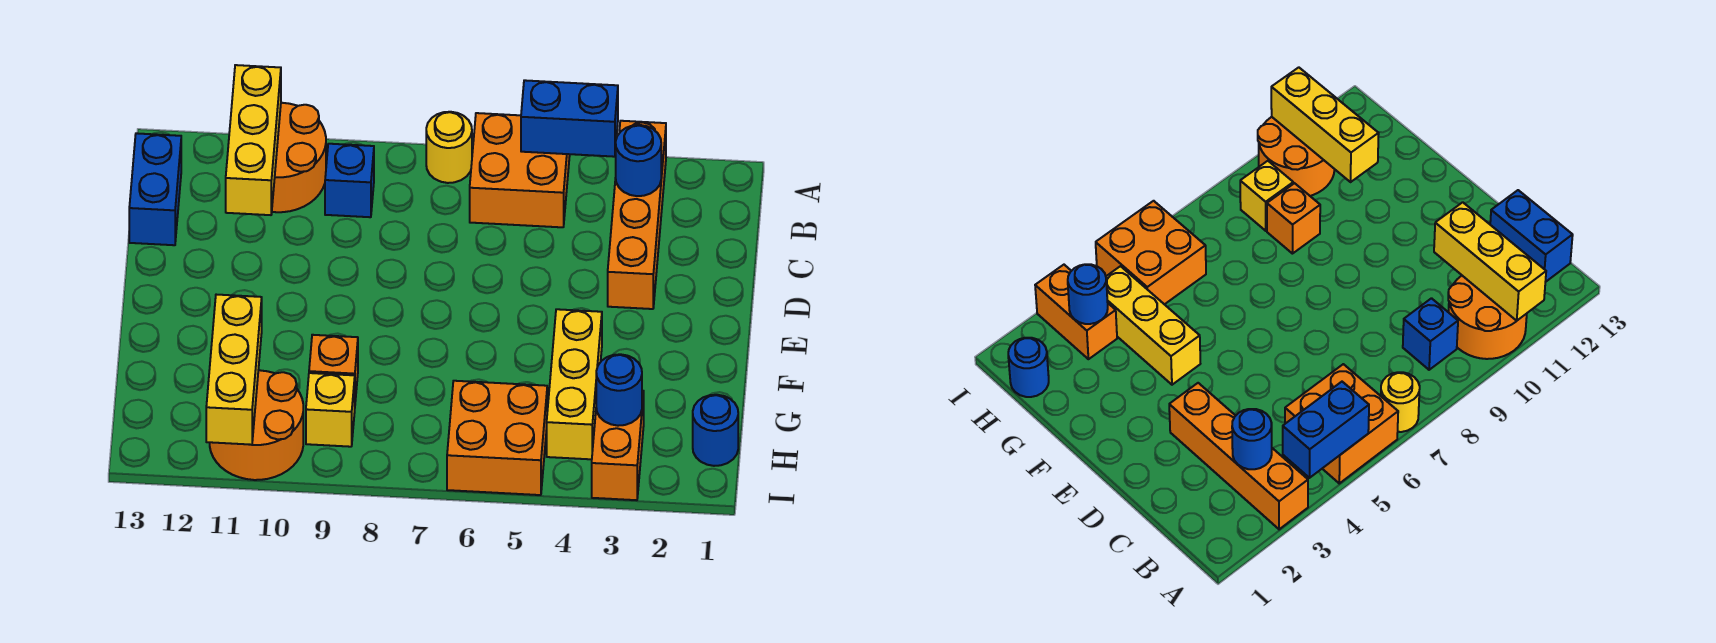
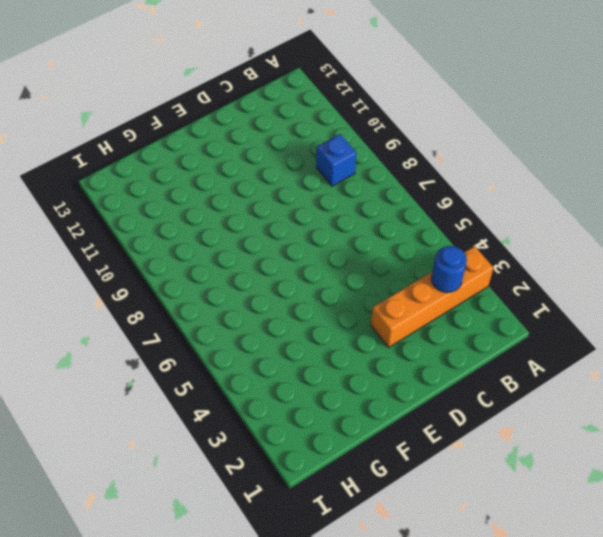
none -> orange 2x2 brick [470,113,570,227]
none -> yellow 1x1 round brick [426,112,472,183]
none -> orange 2x2 round brick [272,103,326,212]

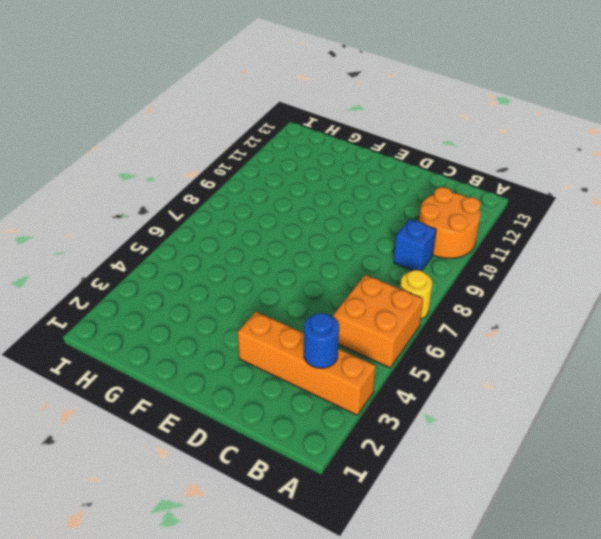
none -> blue 1x2 brick [129,133,181,245]
none -> yellow 1x3 brick [547,309,602,459]
none -> orange 1x1 brick [309,335,358,401]

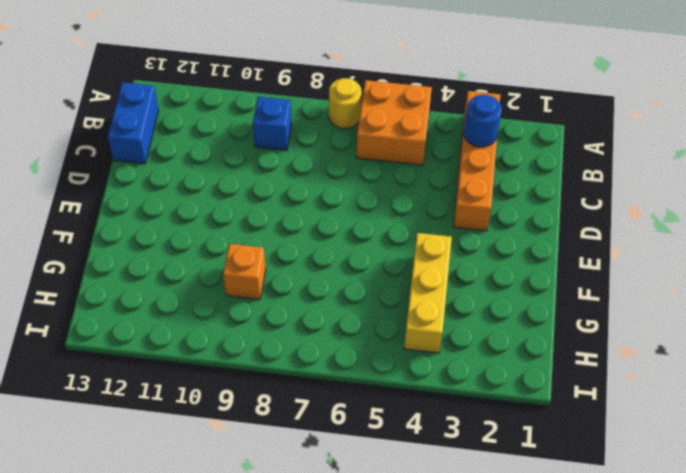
none -> orange 2x2 round brick [272,103,326,212]
none -> blue 1x1 round brick [693,395,738,466]
none -> orange 1x2 brick [592,391,644,500]

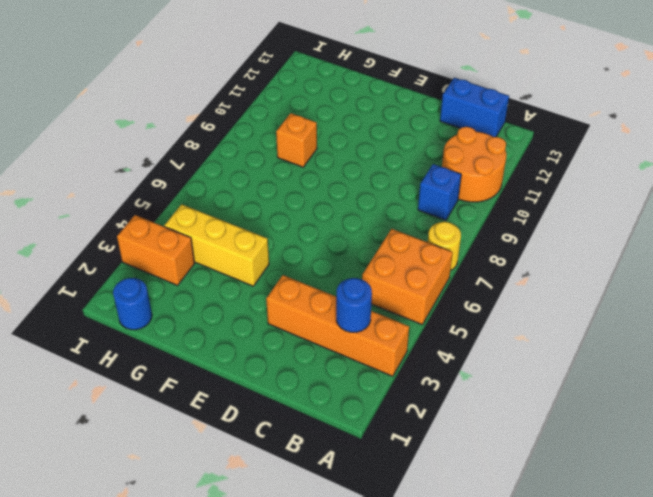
none -> orange 2x2 brick [447,381,547,495]
none -> yellow 1x1 brick [306,373,355,447]
none -> orange 2x2 round brick [210,370,303,480]

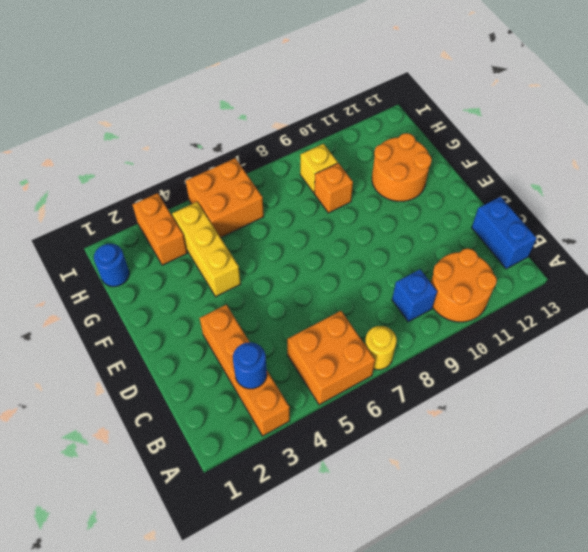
orange 2x2 round brick [372,133,432,201] -> orange 2x2 round brick moved to [210,370,303,480]
none -> blue 1x2 brick [521,80,618,157]
none -> yellow 1x3 brick [226,65,281,215]
none -> yellow 1x3 brick [206,295,262,445]

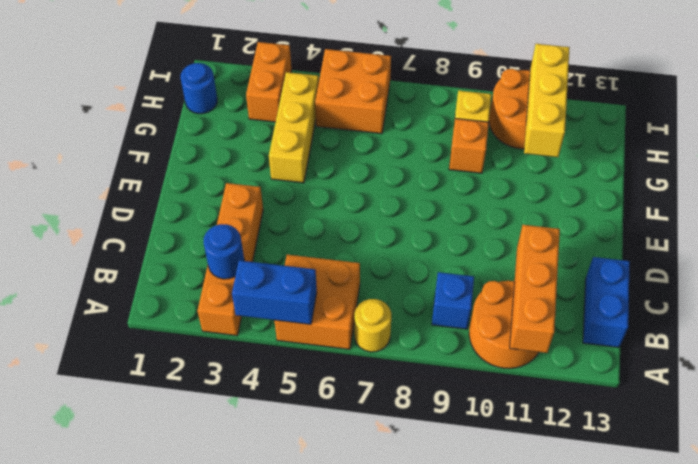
orange 1x3 brick [510,225,560,353] -> yellow 1x3 brick [226,65,281,215]
none -> blue 1x1 round brick [596,354,642,426]

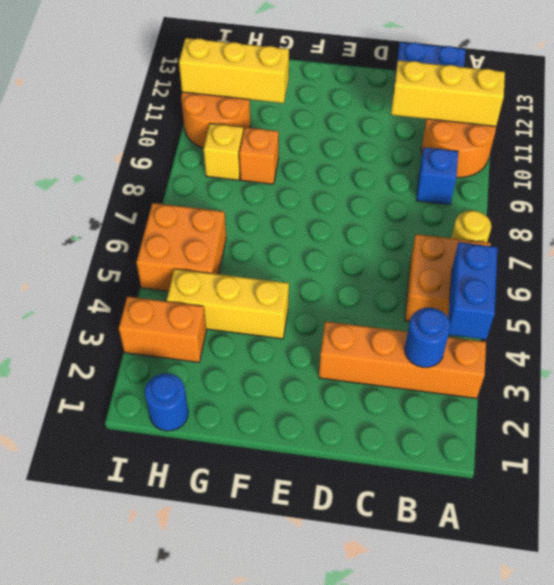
none -> blue 1x1 round brick [596,354,642,426]

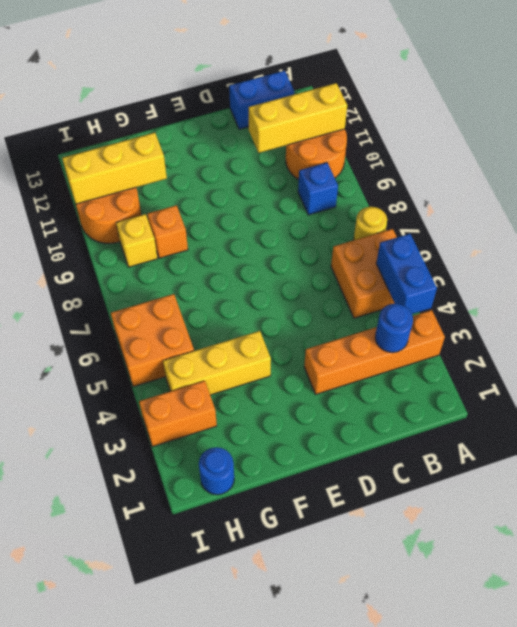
none -> blue 1x1 round brick [596,354,642,426]

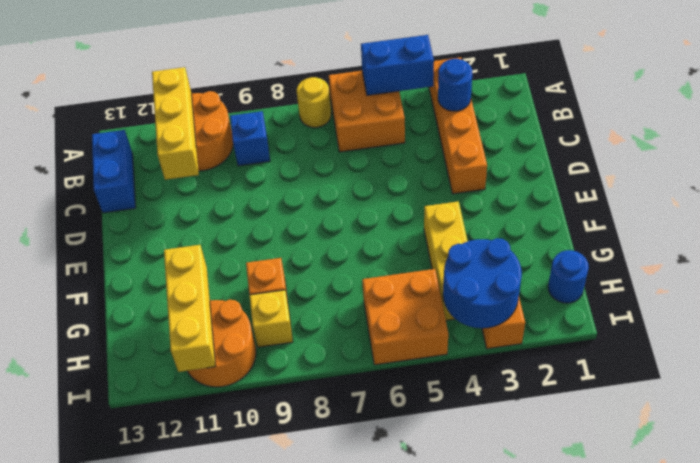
blue 2x2 round brick [443,238,522,328] -> blue 1x1 round brick [596,354,642,426]

